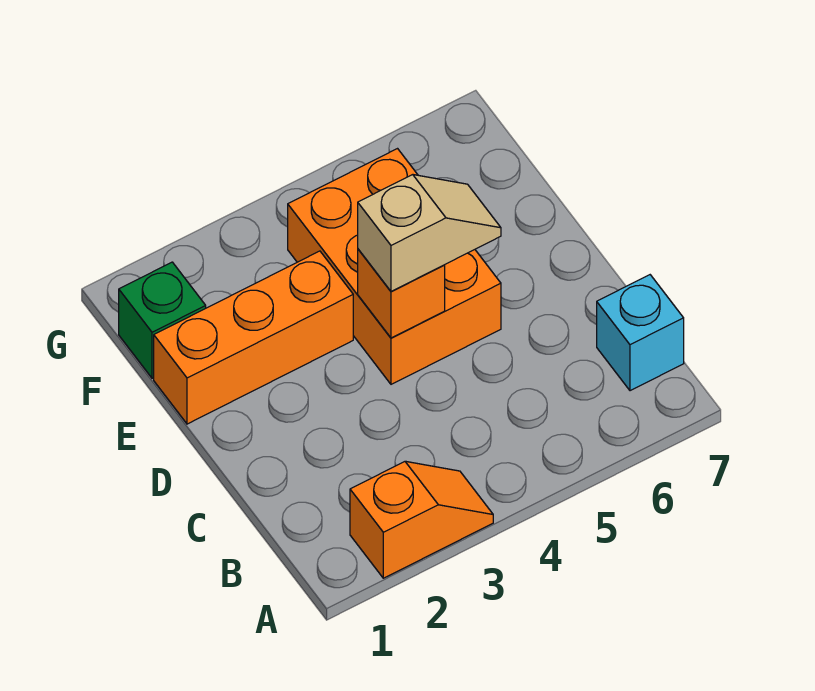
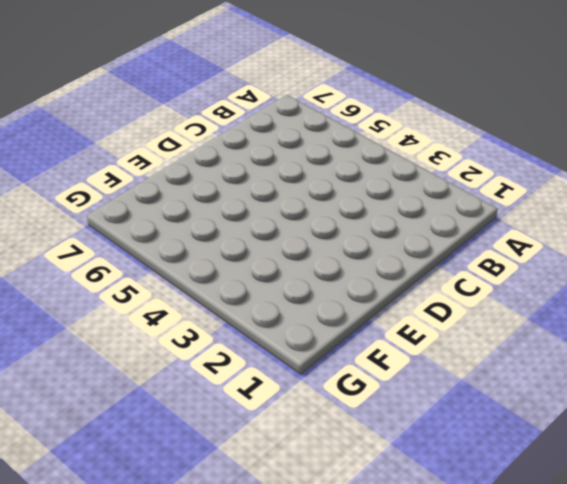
none -> orange 1x2 slope [350,461,493,578]
none -> cyan 1x1 brick [597,275,684,391]

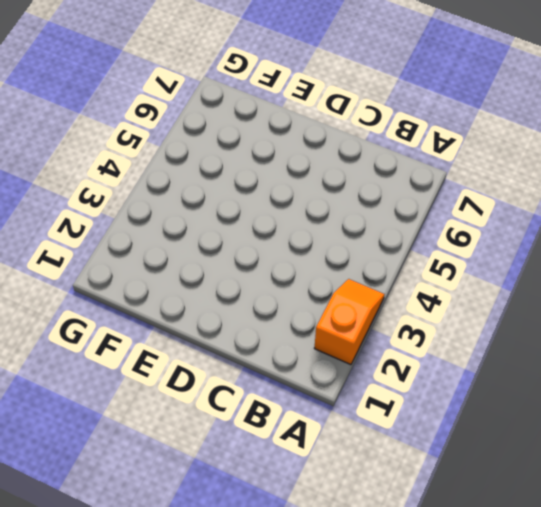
none -> cyan 1x1 brick [597,275,684,391]
none -> orange 2x3 brick [288,149,501,384]

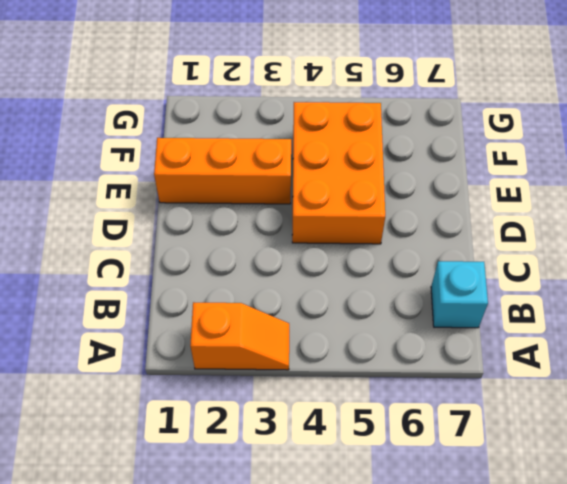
none -> green 1x1 brick [119,262,206,378]
none -> orange 1x1 brick [358,249,445,338]

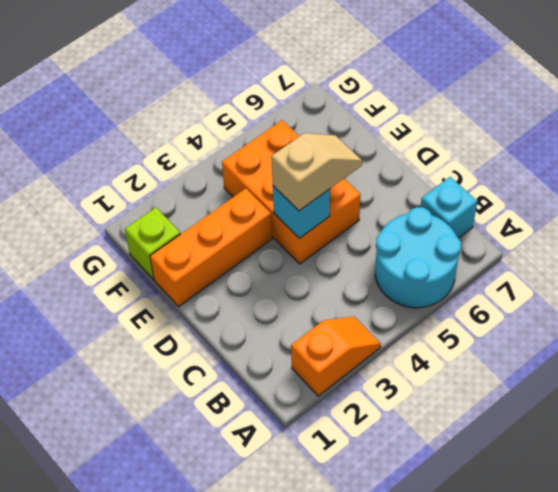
cyan 2x2 round brick [375,207,461,308] -> none
cyan 1x1 brick [273,186,330,238] -> orange 1x1 brick [358,249,445,338]
lime 1x1 brick [125,208,180,279] -> green 1x1 brick [119,262,206,378]

